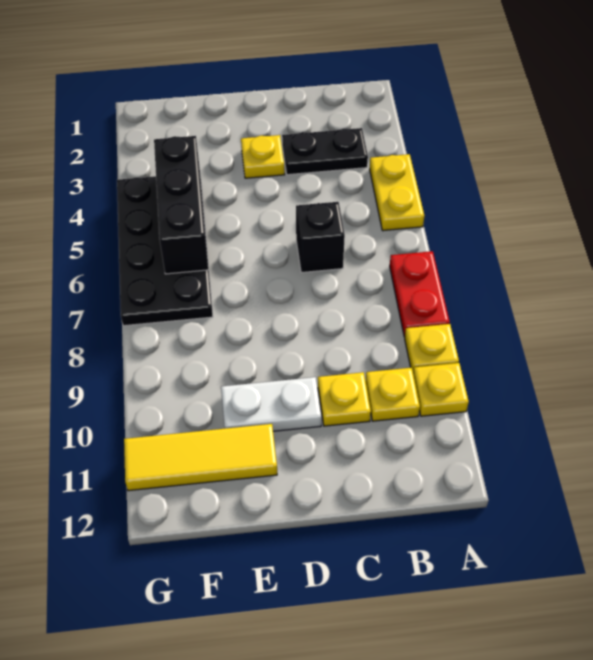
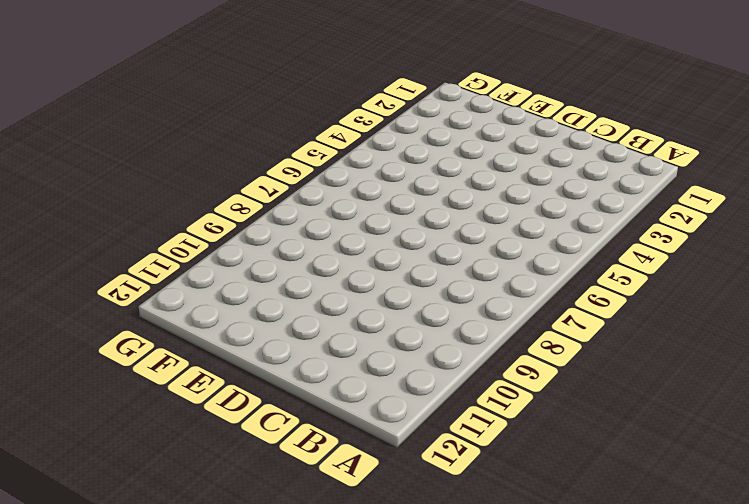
none -> yellow 1x2 plate [370,154,424,231]
none -> red 1x2 plate [390,251,450,337]
none -> yellow 1x1 plate [405,324,459,371]

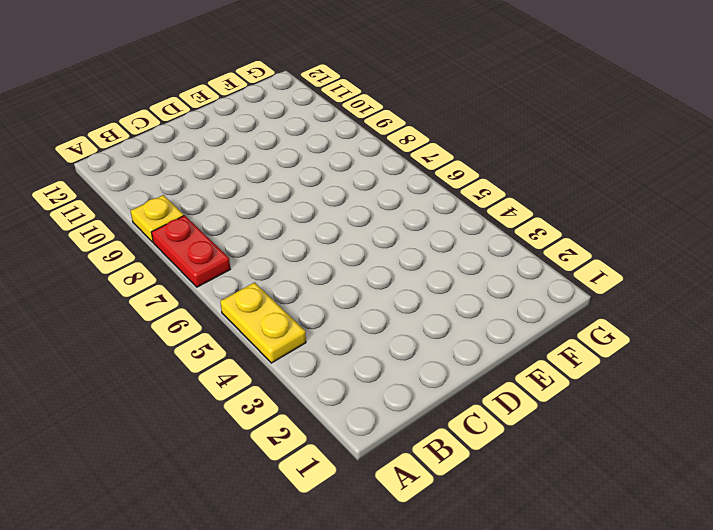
none -> yellow 1x1 plate [413,363,469,416]
none -> black 1x2 plate [282,128,368,175]
none -> yellow 1x1 plate [365,368,420,421]

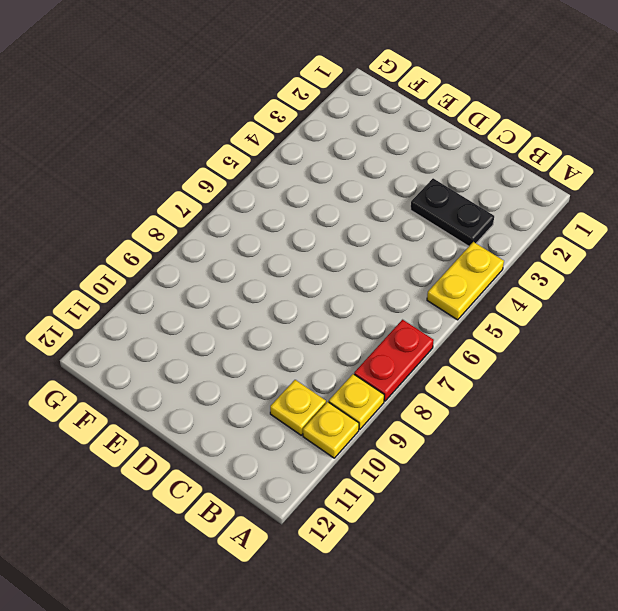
none -> black 1x1 brick [296,202,345,273]
none -> yellow 1x1 plate [318,372,371,426]
none -> yellow 1x1 plate [241,135,285,178]

